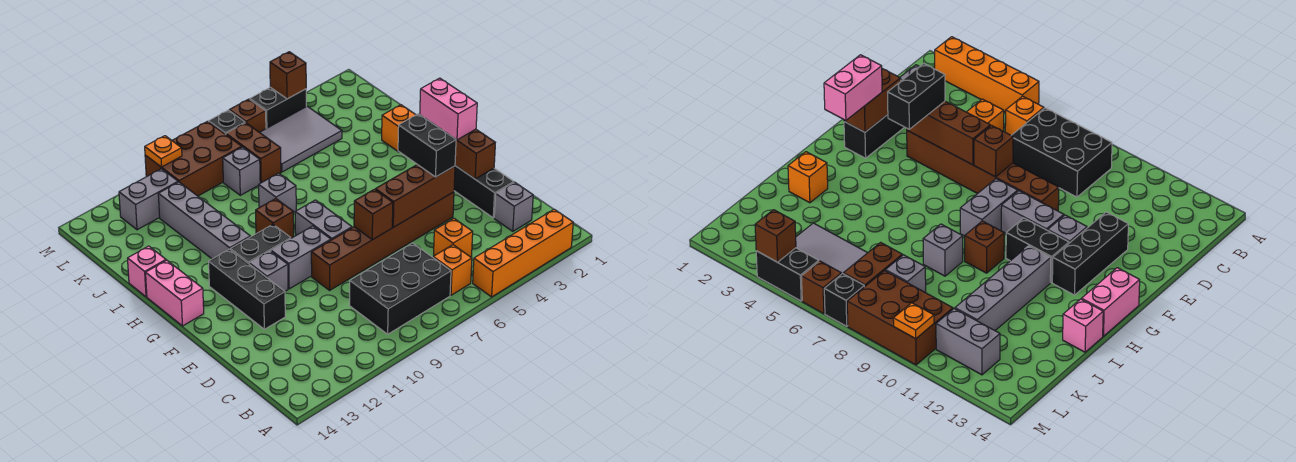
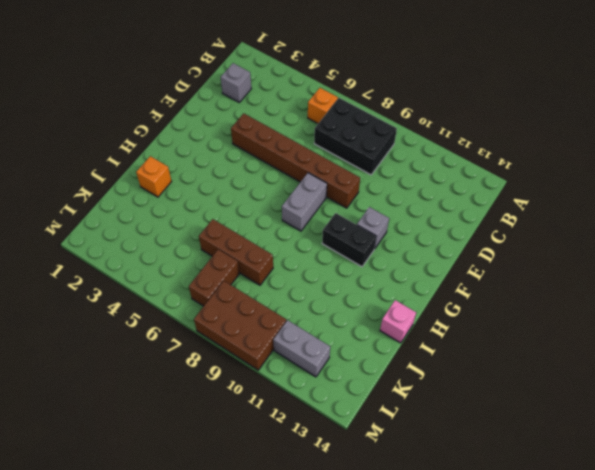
brown 1x3 brick [199,219,273,285] -> brown 1x3 brick moved to [375,165,455,227]
none -> orange 1x4 brick [473,209,573,297]
none -> orange 1x1 brick [434,219,473,257]
none -> black 1x3 brick [454,166,514,218]
none -> black 1x3 brick [209,249,285,329]

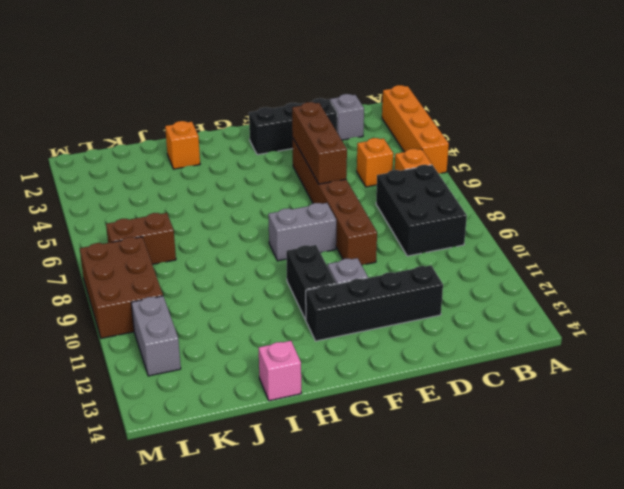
black 1x4 brick [306,266,443,341] -> black 1x3 brick [209,249,285,329]
none -> grey 1x2 brick [271,226,331,289]
none -> pink 1x2 brick [146,260,204,326]
none -> brown 1x1 brick [256,199,294,238]
none -> grey 1x4 brick [158,182,250,259]

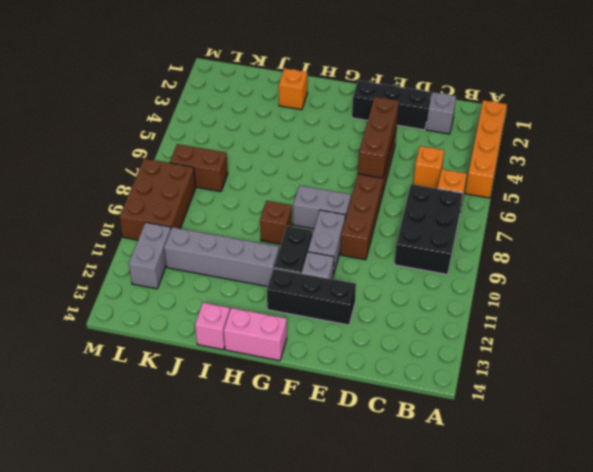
none -> grey 1x1 brick [259,173,296,213]
none -> grey 2x3 tile [260,106,342,172]
none -> grey 1x1 brick [223,147,260,195]
none -> black 1x2 brick [250,87,306,128]

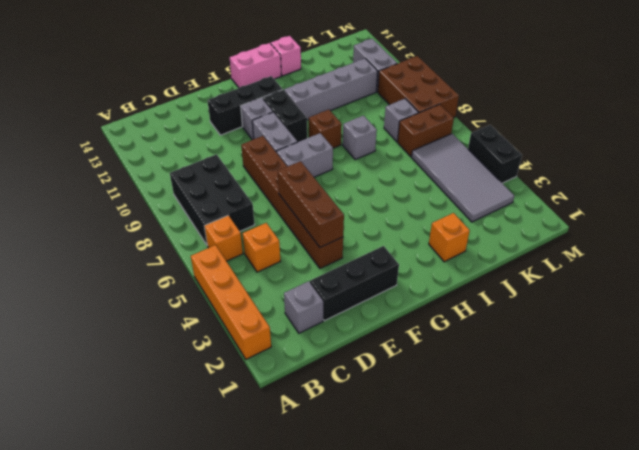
grey 2x4 tile [412,134,514,222] -> grey 2x3 tile [260,106,342,172]
none -> brown 1x1 brick [229,99,266,132]
none -> black 1x1 brick [209,110,245,134]
none -> brown 1x2 brick [455,129,495,179]
none -> brown 1x1 brick [354,189,393,240]

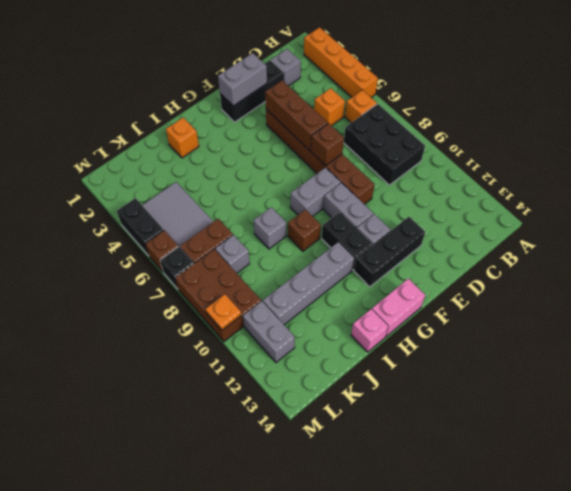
grey 1x2 brick [218,53,267,106] -> brown 1x2 brick [455,129,495,179]
none -> brown 1x1 brick [270,52,306,99]
none -> black 1x2 brick [398,114,456,177]
none -> pink 1x2 brick [420,78,477,140]

